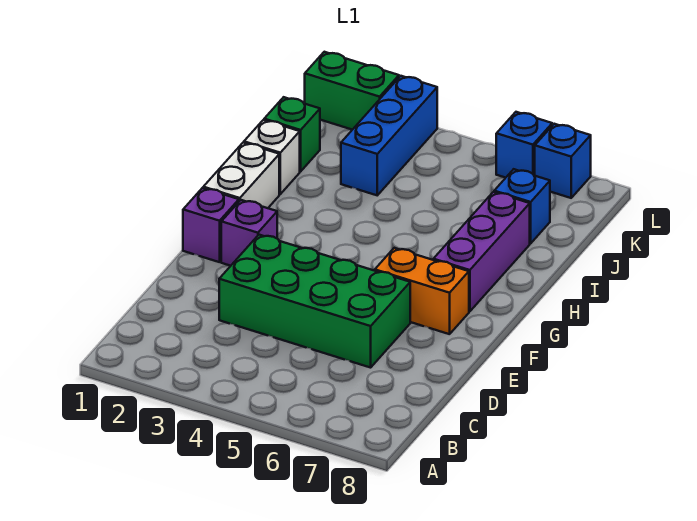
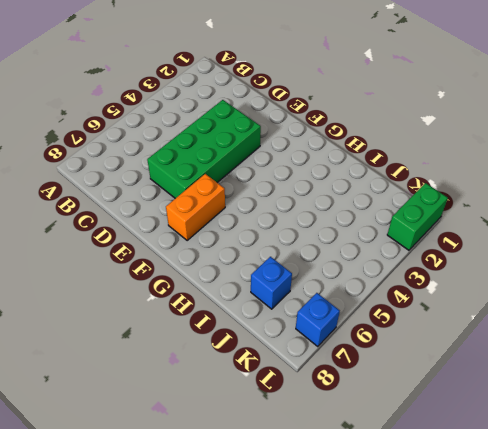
none -> purple 1x1 brick [183,188,239,262]
none -> purple 1x1 brick [221,200,277,266]
none -> white 1x2 brick [203,143,279,208]

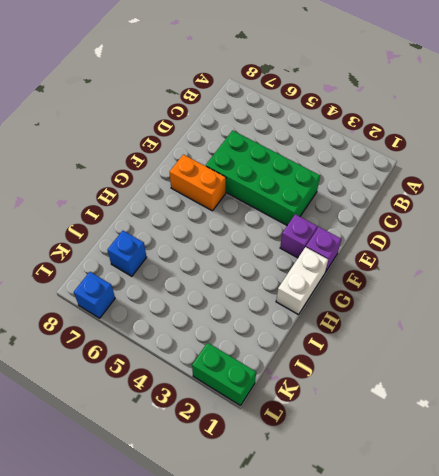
none -> purple 1x3 brick [433,192,530,312]
none -> white 1x1 brick [244,120,300,194]
none -> green 1x1 brick [264,97,320,171]

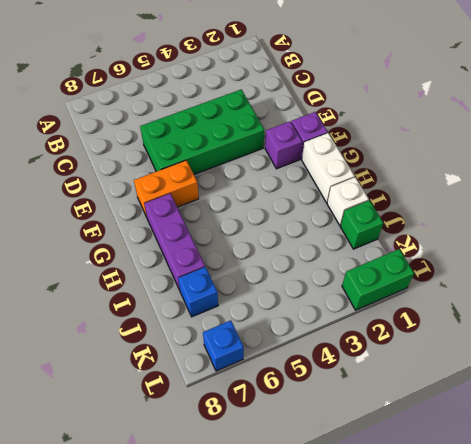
none -> blue 1x3 brick [341,76,437,195]
none -> blue 1x1 brick [496,112,552,178]

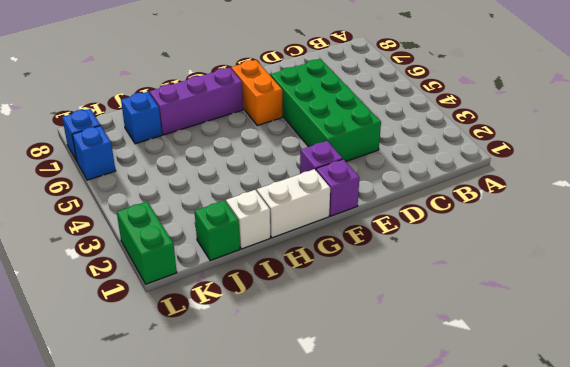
none -> blue 1x3 brick [341,76,437,195]

